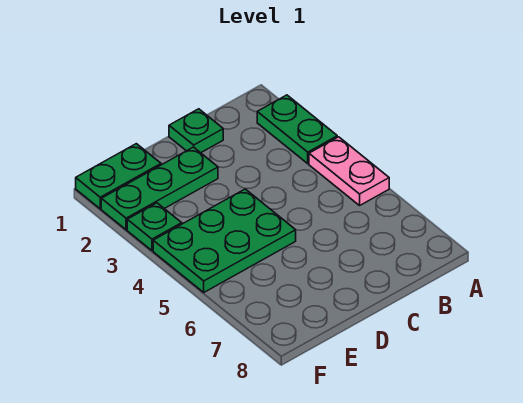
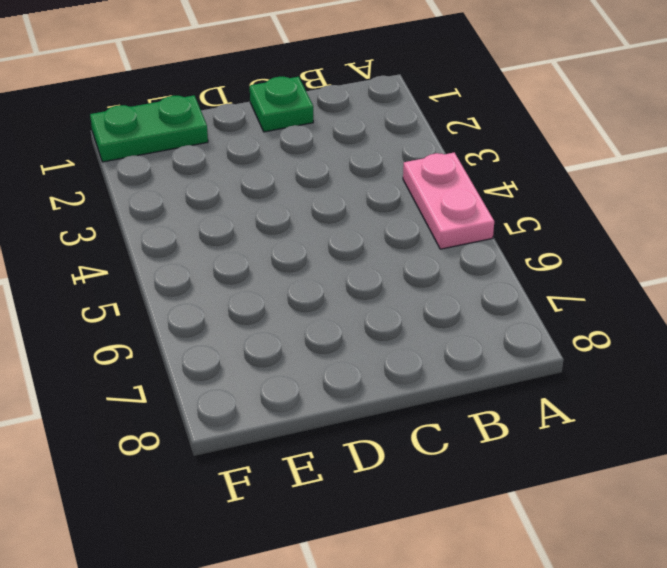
none -> green 1x2 plate [257,95,337,164]
none -> green 1x3 plate [101,147,218,230]

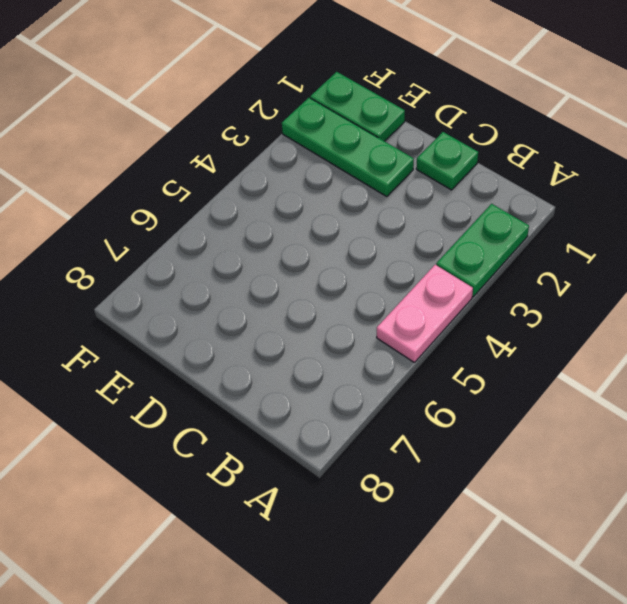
none -> green 2x3 plate [153,189,296,292]
none -> green 1x1 plate [127,203,182,251]

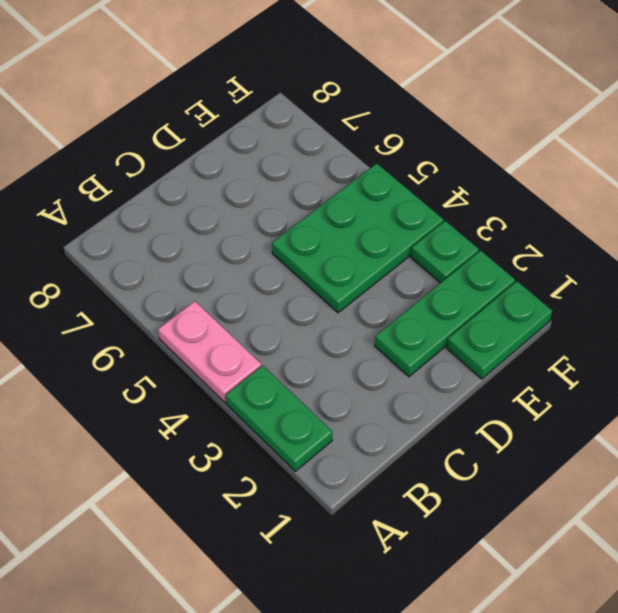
none -> green 1x1 plate [169,109,223,153]

